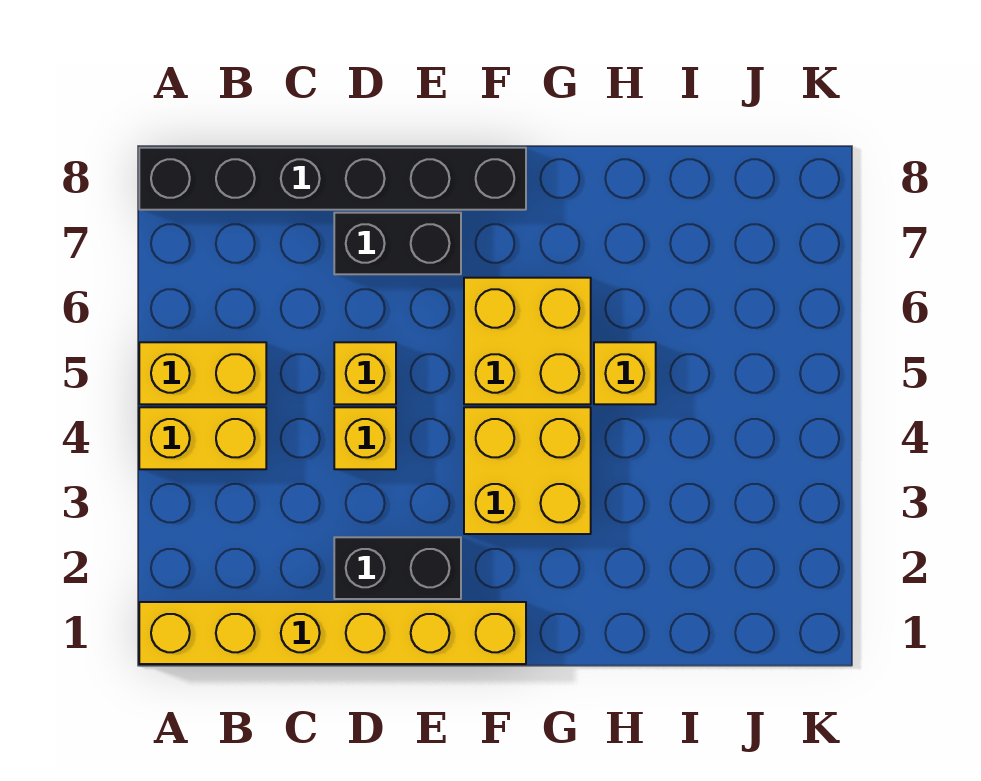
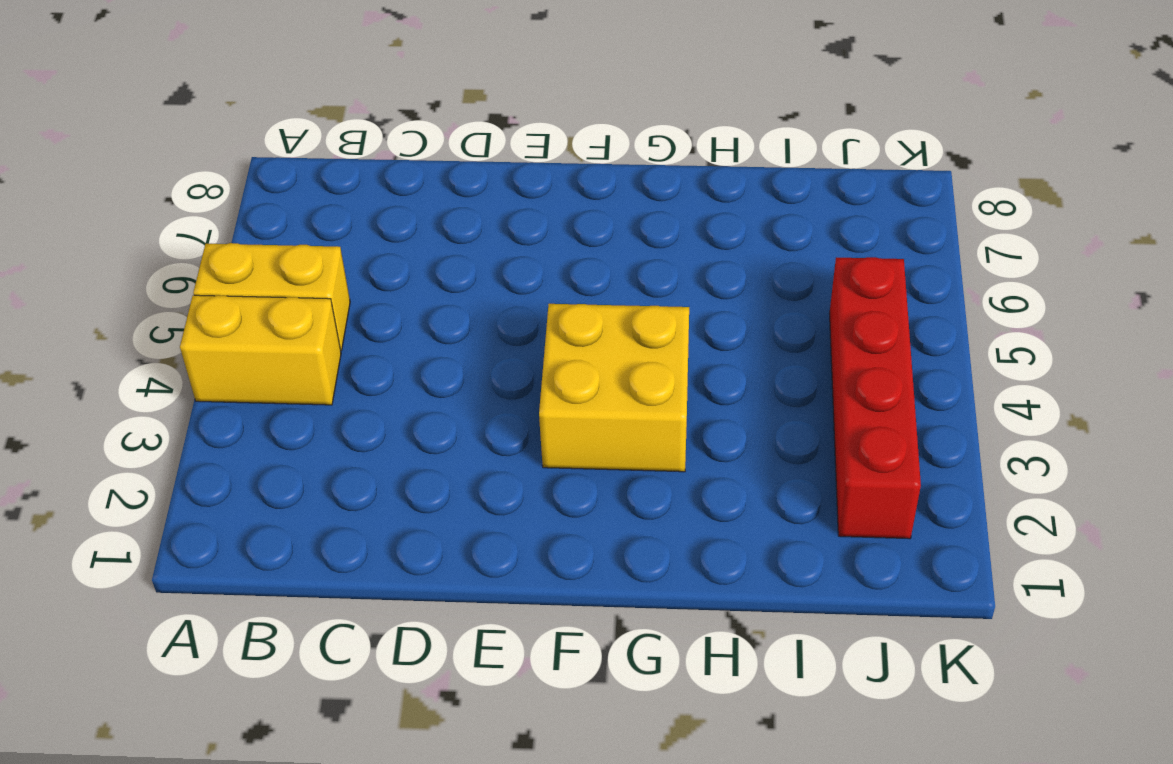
red 1x4 brick [830,257,921,539] -> none
none -> yellow 1x6 brick [139,602,526,664]
none -> black 1x6 brick [139,148,526,210]

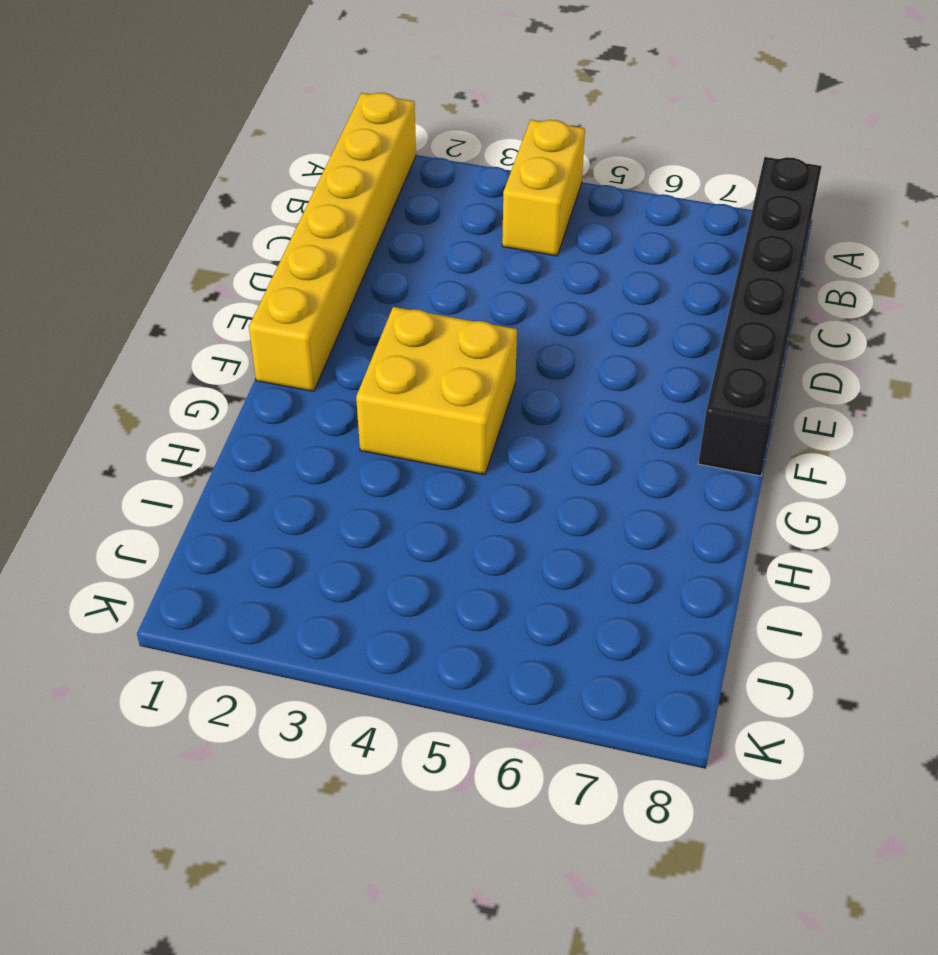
none -> yellow 1x2 brick [139,342,266,404]
none -> black 1x2 brick [334,537,461,599]

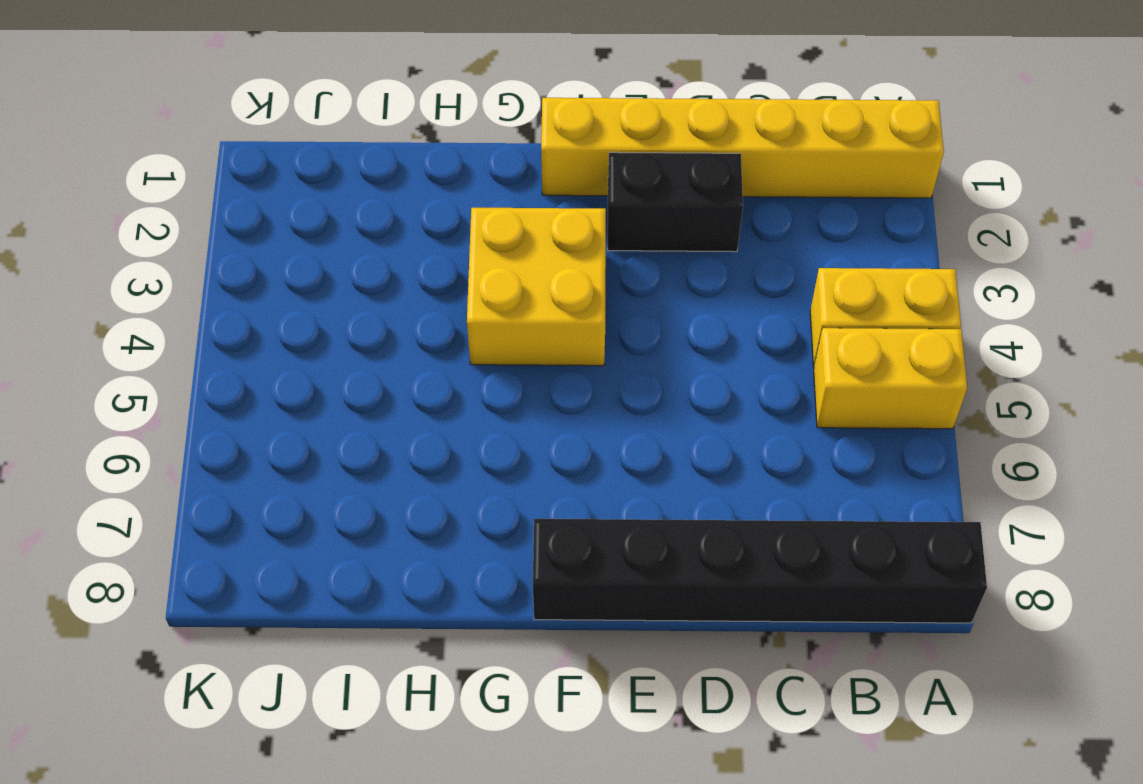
none -> yellow 1x1 brick [334,407,396,469]
none -> yellow 1x1 brick [334,342,396,404]

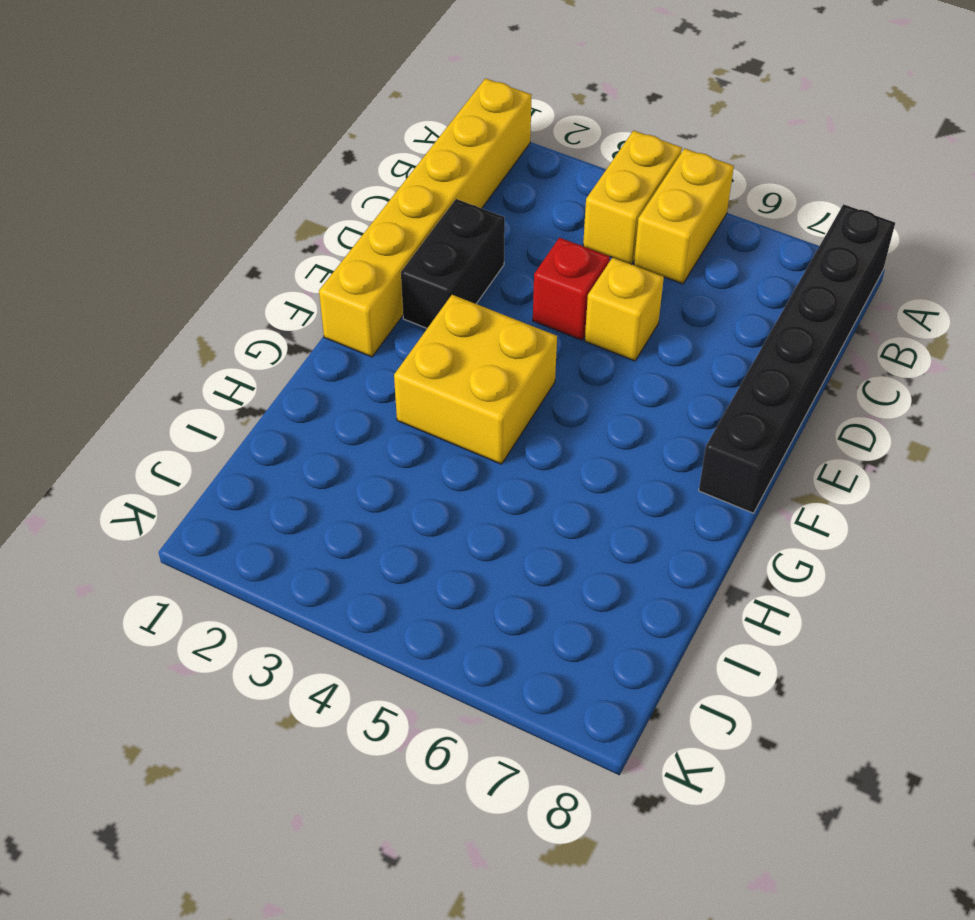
red 1x1 brick [533,238,610,340] -> yellow 1x1 brick [334,407,396,469]
none -> black 1x2 brick [334,213,461,274]
none -> yellow 2x2 brick [464,278,591,404]

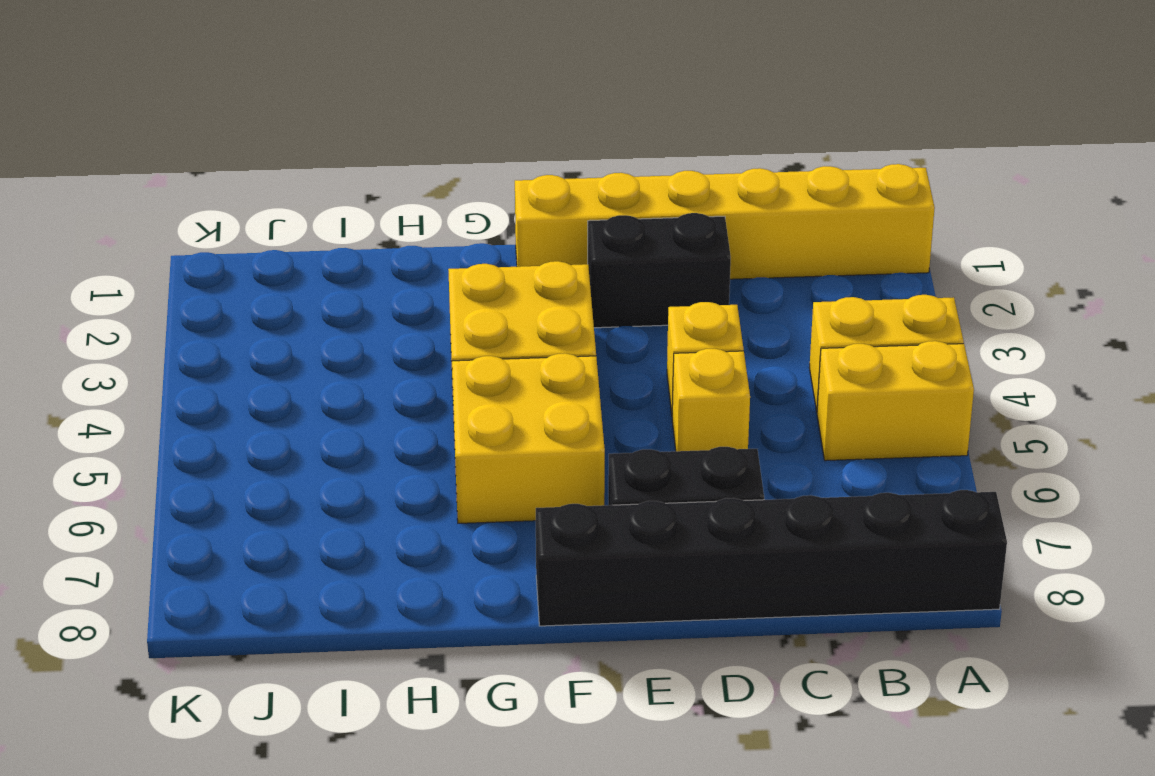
none -> yellow 1x1 brick [594,342,656,404]

